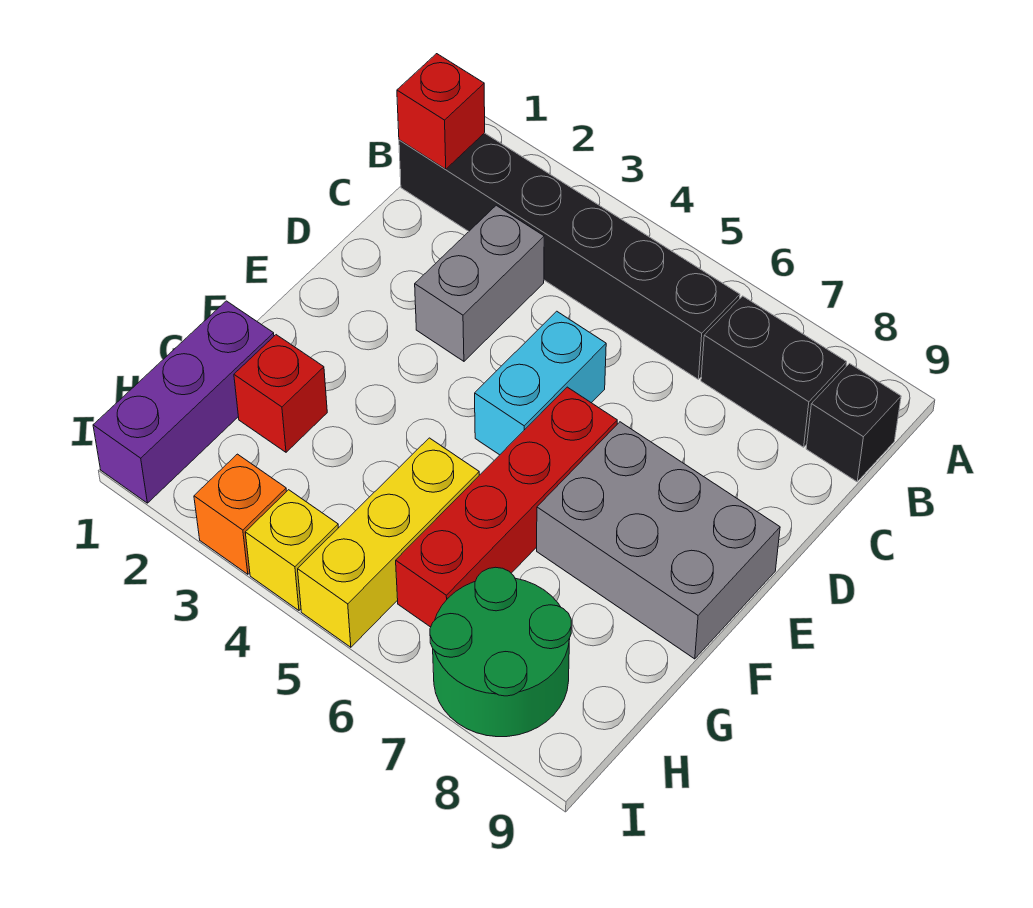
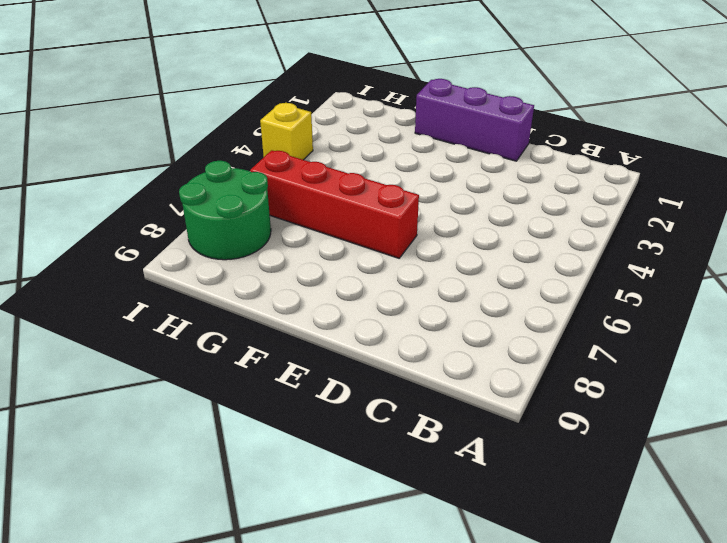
purple 1x3 brick [415,79,534,161] -> purple 1x3 brick moved to [93,301,274,503]
none -> black 1x6 brick [399,133,740,379]
none -> black 1x2 brick [701,296,847,447]
none -> black 1x1 brick [806,364,901,482]

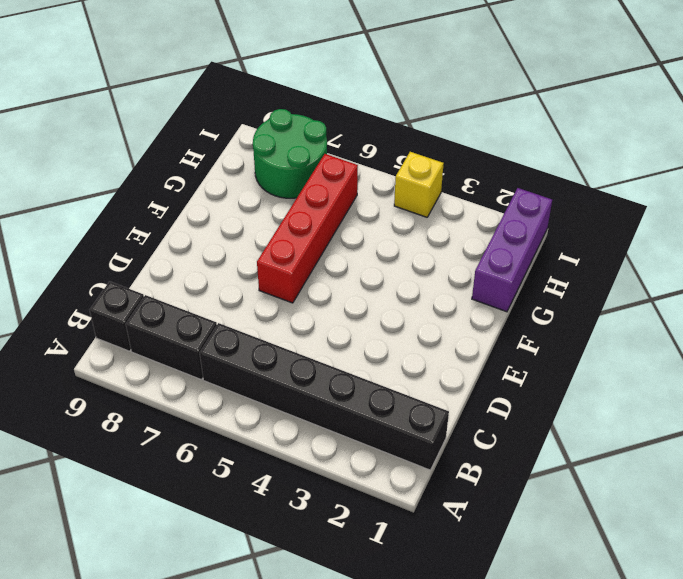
none -> grey 1x2 brick [415,205,544,361]
none -> cyan 1x2 brick [475,311,606,455]
none -> grey 2x3 brick [537,422,780,659]

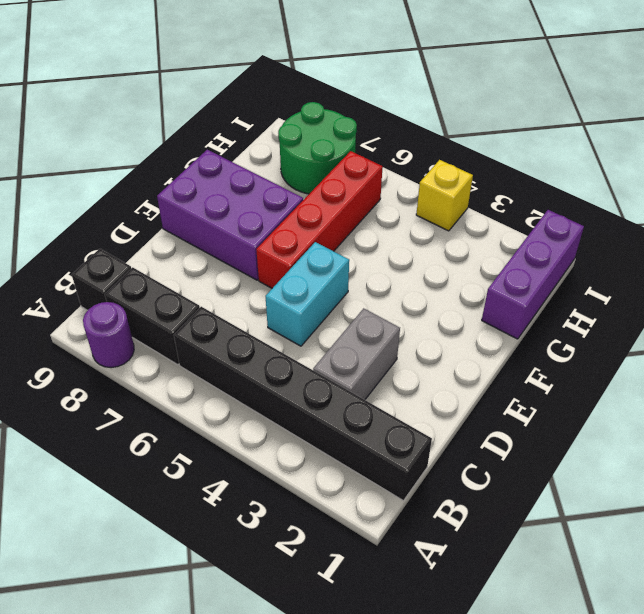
purple 1x1 round brick [83,302,134,368] -> none
purple 2x3 brick [157,150,303,280] -> grey 2x3 brick [537,422,780,659]
none -> red 1x1 brick [234,335,327,452]
none -> yellow 1x3 brick [298,438,479,647]
none -> orange 1x1 brick [194,454,287,574]

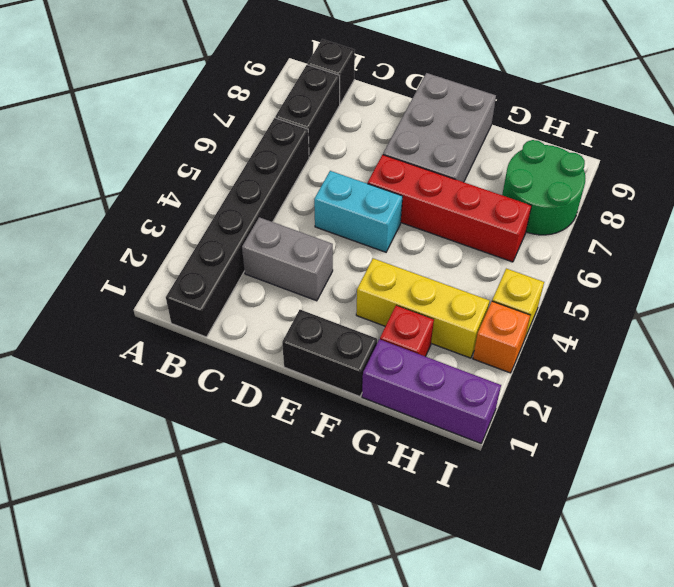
black 1x2 brick [282,310,377,397] -> none
yellow 1x3 brick [356,258,489,358] -> yellow 1x3 brick moved to [298,438,479,647]
none -> red 1x1 brick [397,54,485,169]

